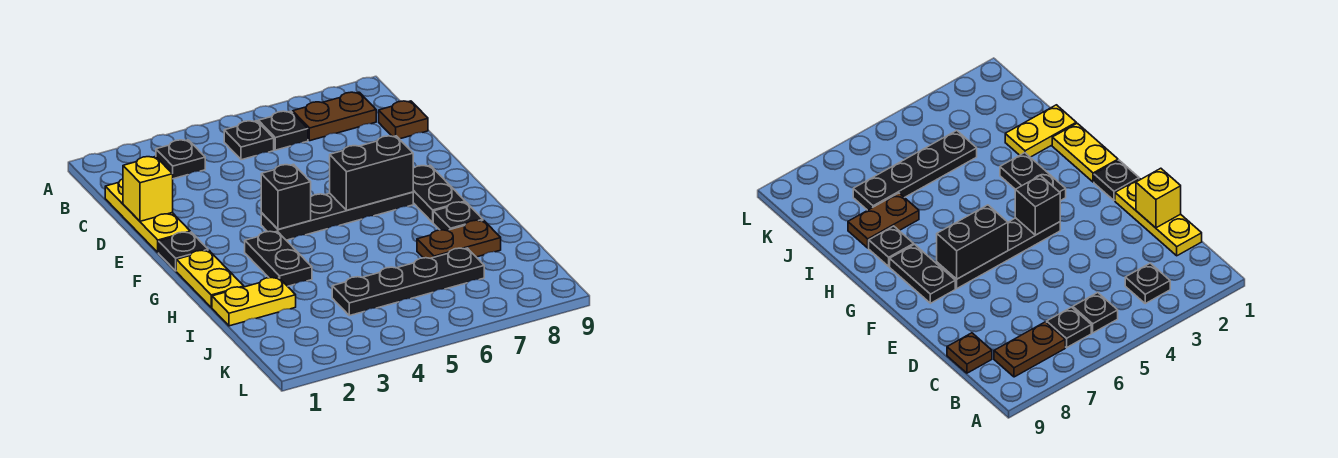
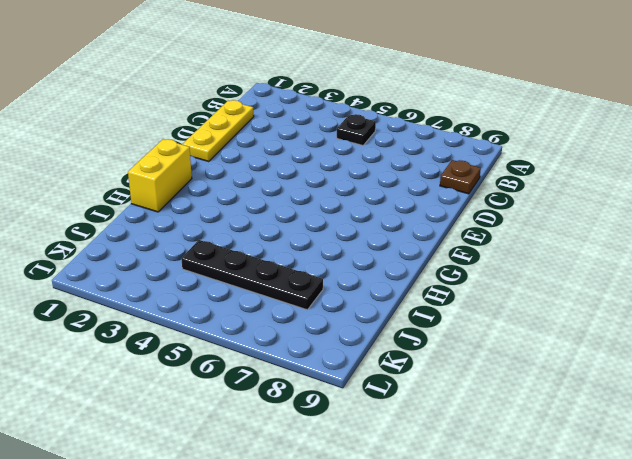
yellow 1x2 brick [128,139,192,212] -> yellow 1x2 plate [176,250,244,308]
none -> black 1x1 plate [156,140,205,179]
none -> black 1x1 plate [258,111,308,150]
none -> brown 1x2 plate [293,92,376,141]

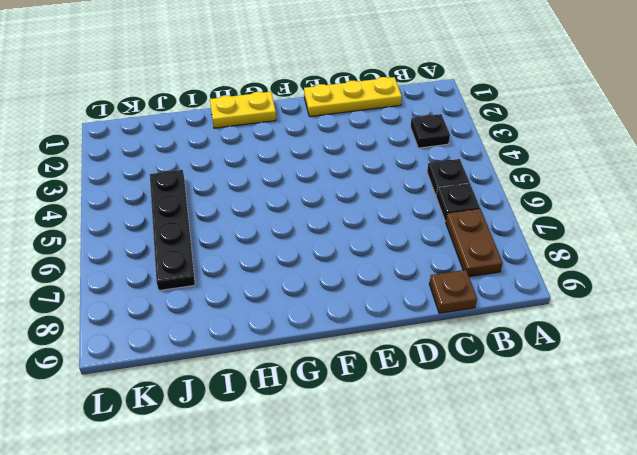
none -> black 1x1 plate [159,232,208,271]
none -> black 1x4 plate [261,192,413,240]
none -> black 1x2 plate [413,165,465,222]

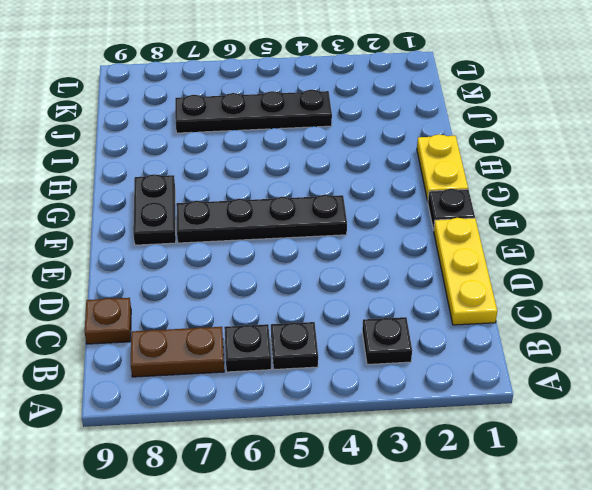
none -> black 1x2 plate [245,231,312,286]
none -> black 1x1 plate [433,202,483,231]
none -> yellow 1x2 plate [212,277,296,326]

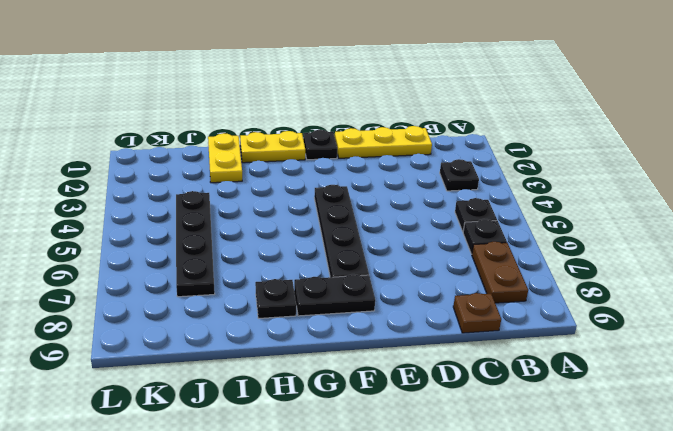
none -> black 1x2 plate [245,231,312,286]
none -> brown 1x2 plate [417,220,501,258]
none -> yellow 1x1 brick [123,156,173,221]

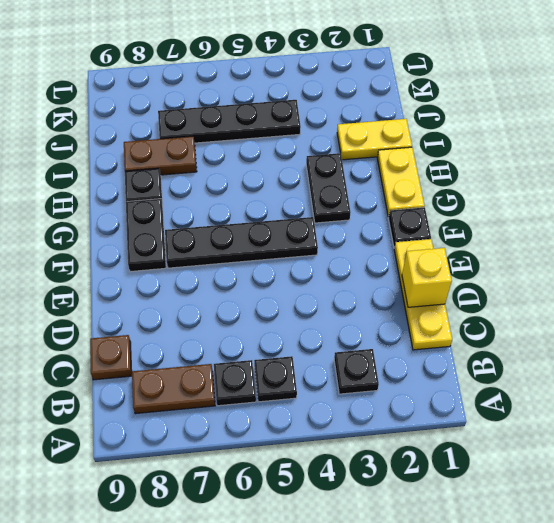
none -> black 1x1 brick [261,164,311,230]
none -> black 1x2 brick [330,136,413,210]

